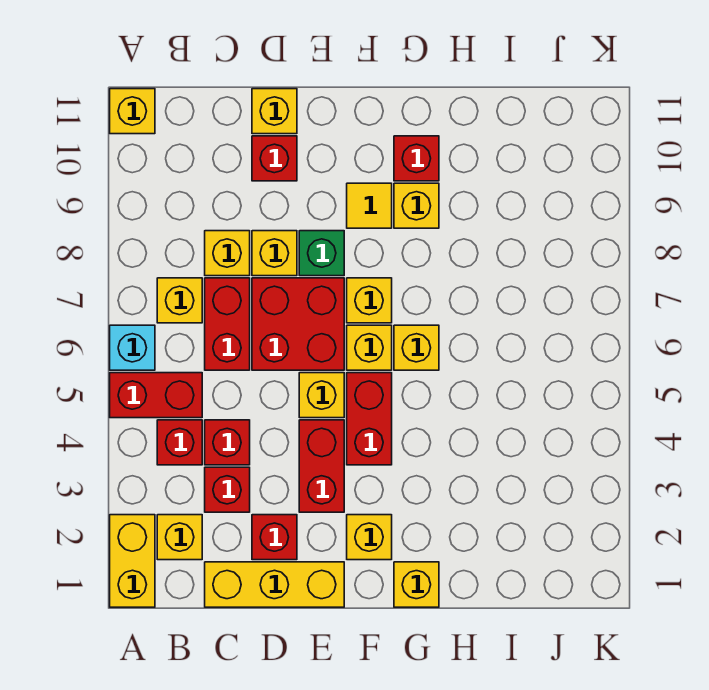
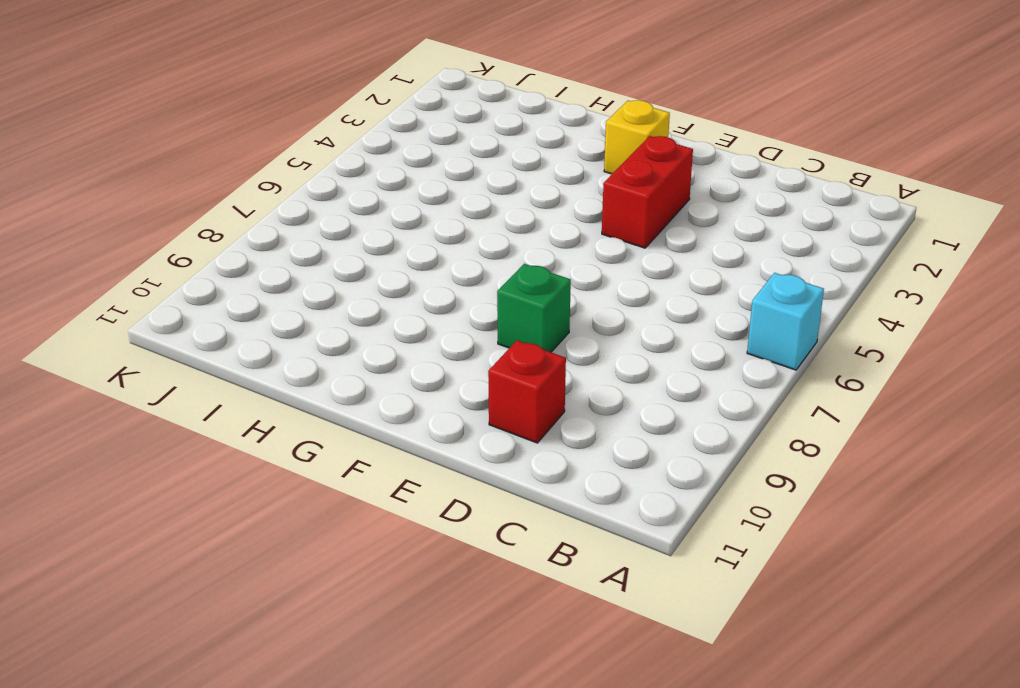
none -> yellow 1x2 brick [110,515,155,607]
none -> red 1x2 brick [110,373,202,418]
none -> yellow 1x1 brick [110,89,155,134]

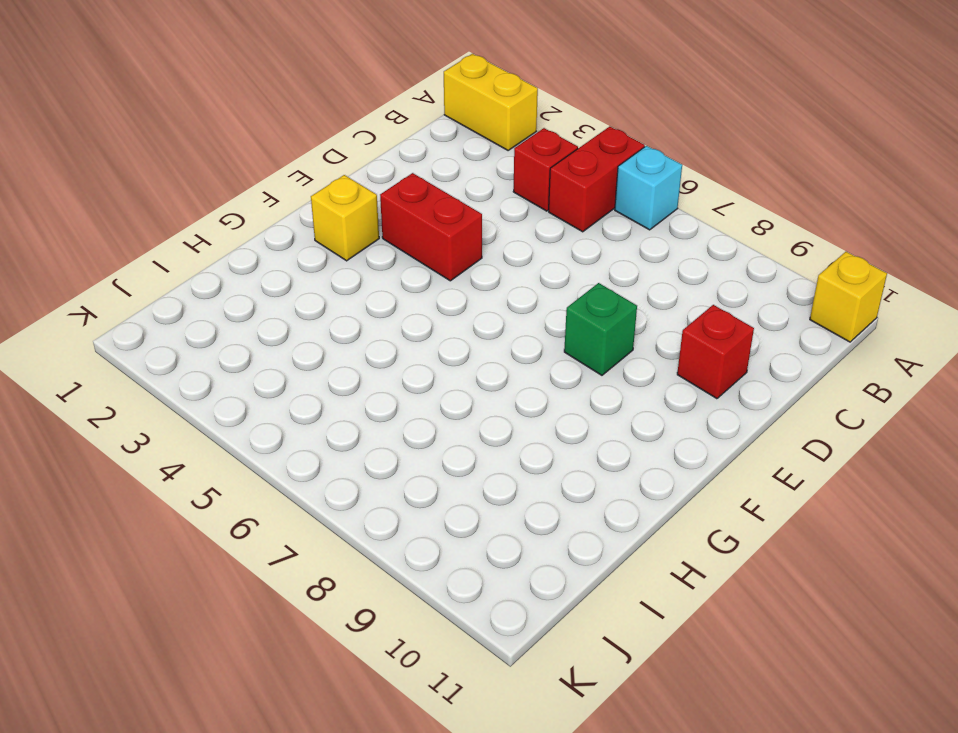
none -> yellow 1x1 brick [157,515,202,560]
none -> yellow 1x1 brick [157,278,202,323]
none -> yellow 1x3 brick [205,562,344,607]

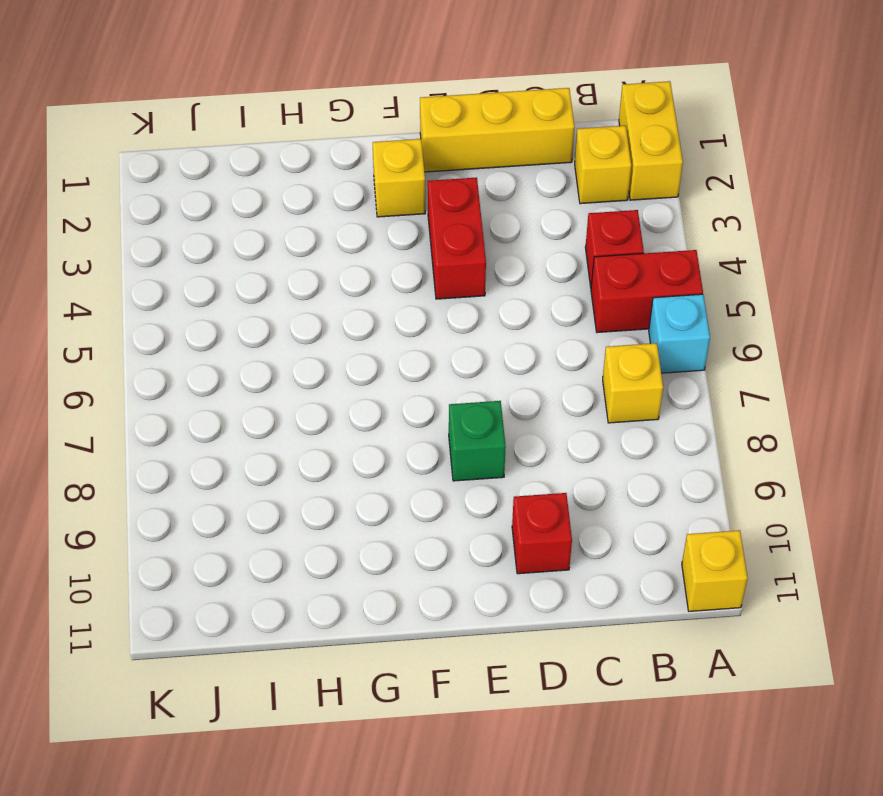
none -> red 1x1 brick [205,467,250,512]
none -> red 1x1 brick [205,420,250,465]
none -> red 1x2 brick [205,278,250,370]

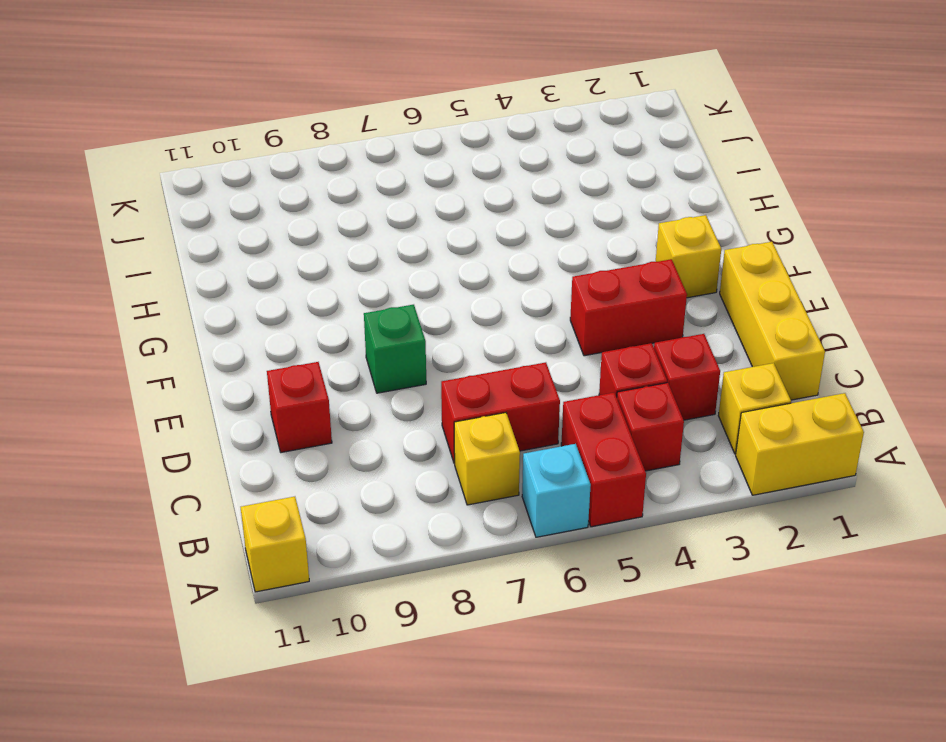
none -> yellow 1x1 brick [205,231,250,276]
none -> red 1x1 brick [252,515,297,560]
none -> red 2x2 brick [252,278,344,370]

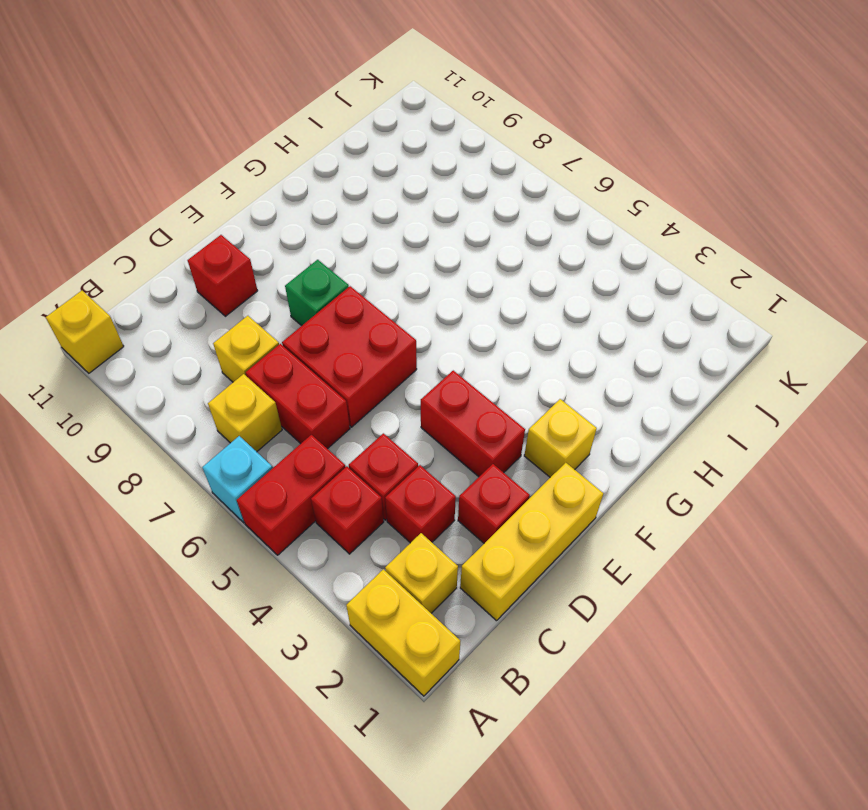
none -> yellow 1x1 brick [252,231,297,276]
none -> yellow 1x1 brick [252,89,297,134]
none -> yellow 1x1 brick [299,373,344,418]

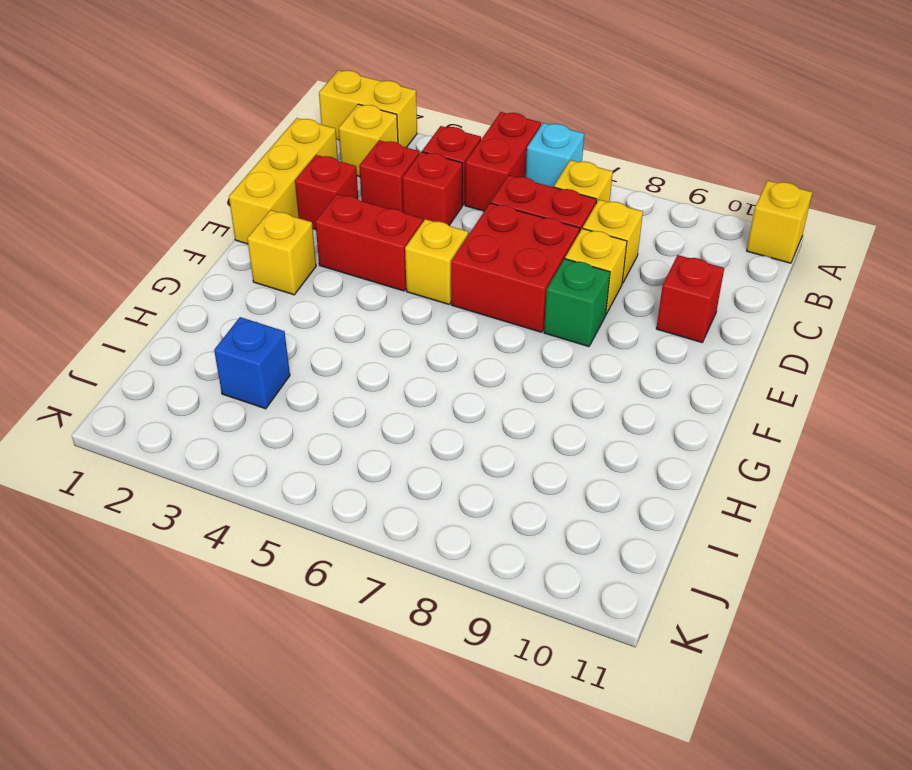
blue 1x1 brick [214,317,290,409] -> none
none -> yellow 1x1 brick [252,89,297,134]
none -> red 1x2 brick [347,373,392,465]
none -> yellow 1x1 brick [347,325,392,370]

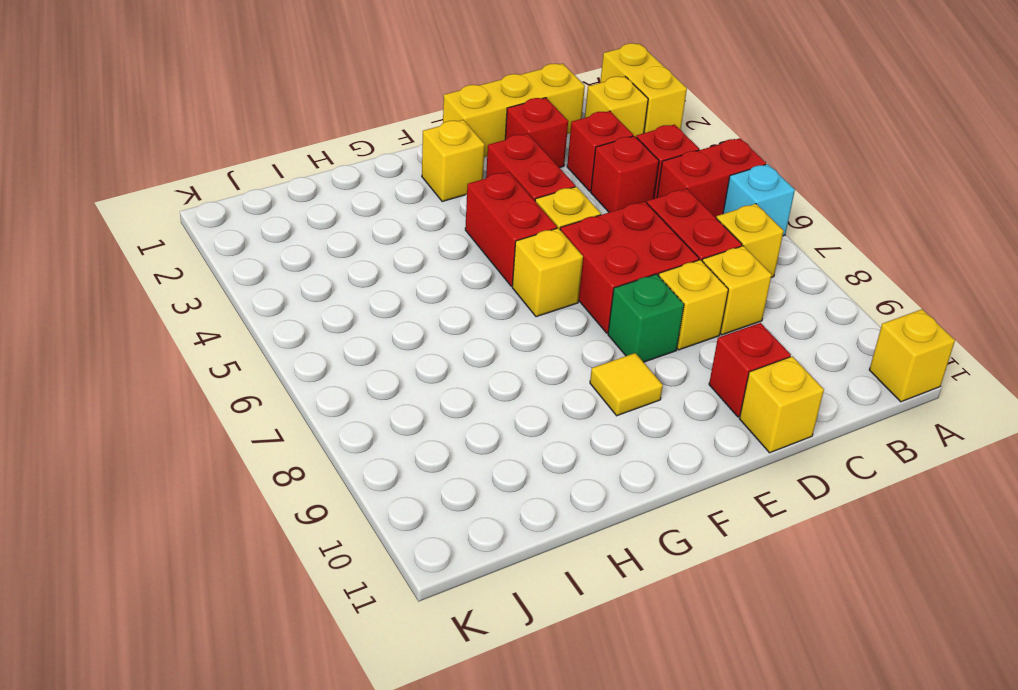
none -> yellow 1x1 brick [347,278,392,323]
none -> yellow 1x1 brick [394,562,439,607]
none -> yellow 1x1 brick [394,325,439,370]

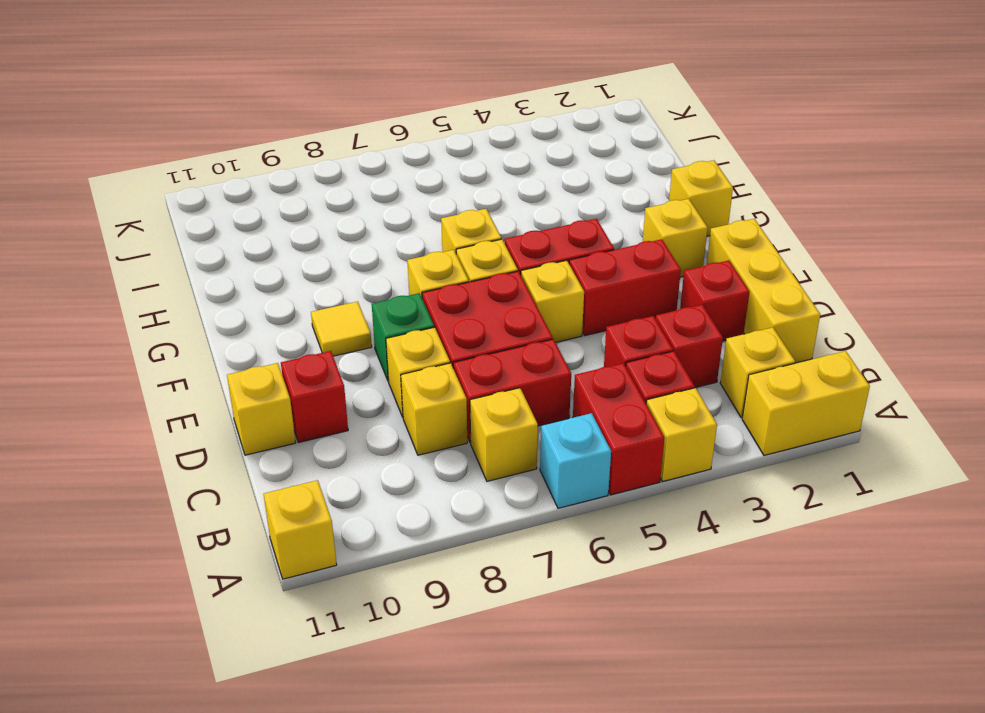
yellow 1x1 brick [646,388,717,482] -> yellow 1x1 brick moved to [394,183,439,228]
none -> red 1x1 brick [394,136,439,181]

